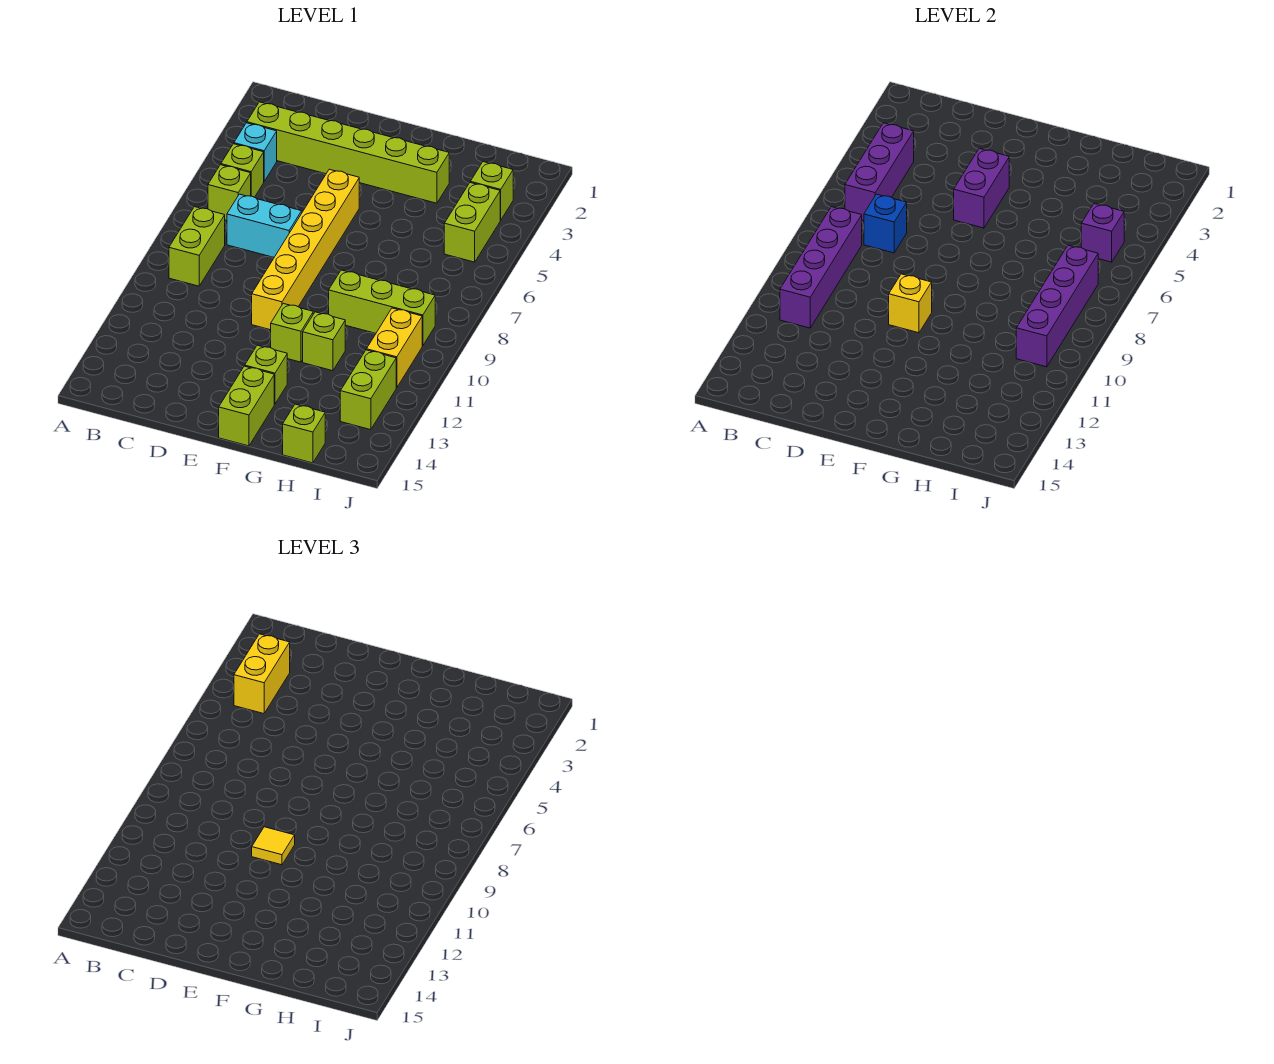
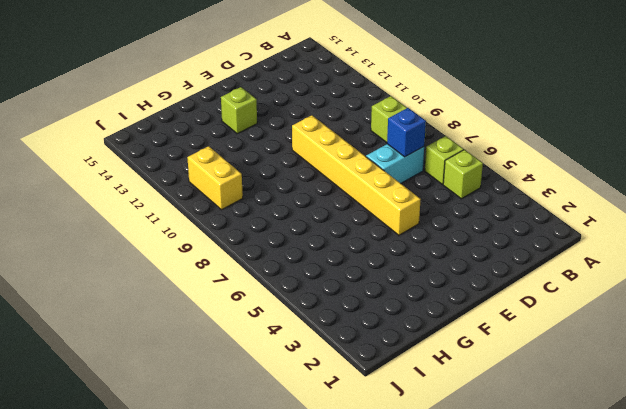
none -> lime 1x6 brick [247,102,449,203]
none -> cyan 1x1 brick [234,123,277,181]
none -> lime 1x1 brick [271,303,313,362]

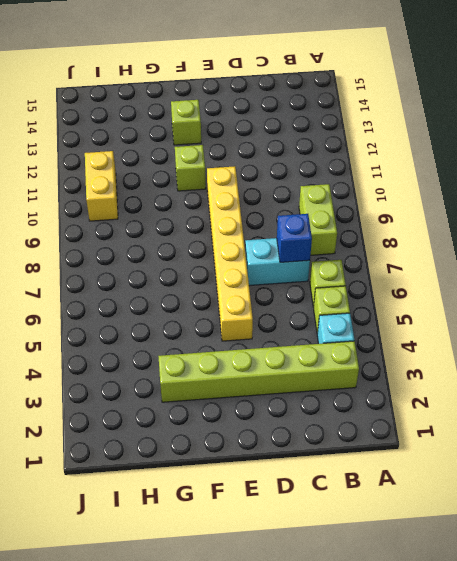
none -> lime 1x2 brick [219,366,274,446]
none -> lime 1x3 brick [329,270,435,346]
none -> lime 1x1 brick [303,312,345,371]

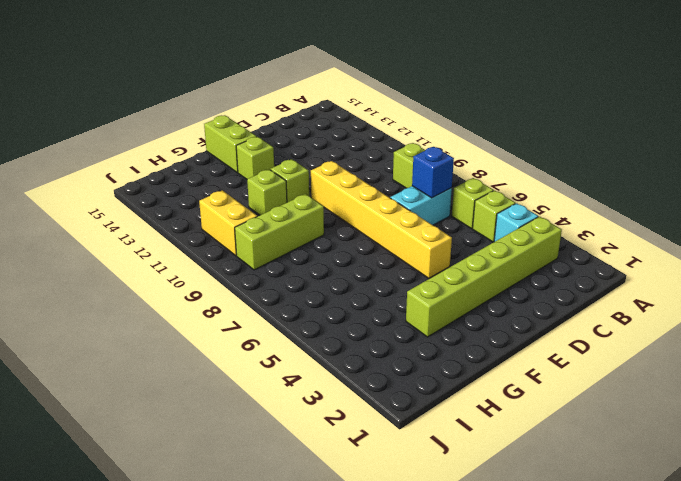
none -> lime 1x1 brick [283,404,325,463]
none -> lime 1x1 brick [470,162,513,220]
none -> lime 1x2 brick [444,183,500,262]

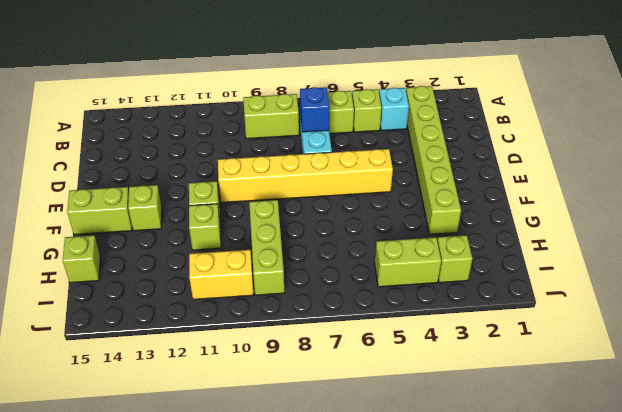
none -> lime 1x2 brick [340,350,396,430]
none -> purple 1x3 brick [845,123,914,220]
none -> purple 1x4 brick [780,207,862,328]

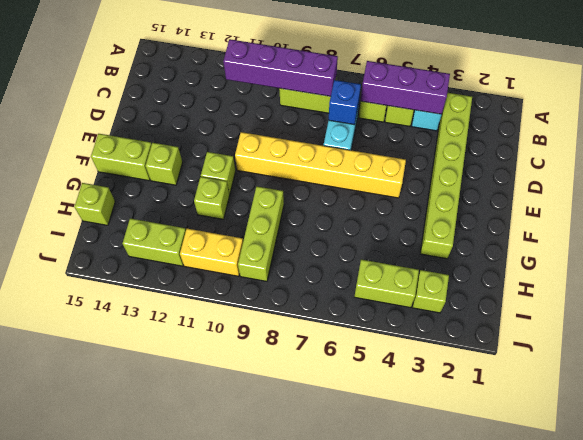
none -> purple 1x2 brick [954,148,1009,228]
none -> yellow 1x1 brick [889,274,932,333]
none -> purple 1x1 brick [1081,204,1124,262]

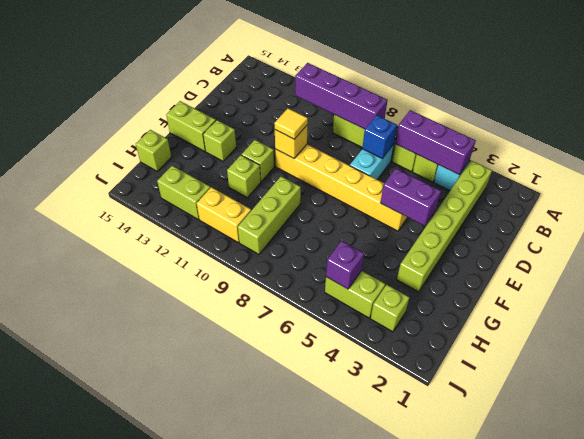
none -> purple 1x4 brick [1016,245,1098,367]
none -> yellow 1x2 brick [234,634,290,714]

